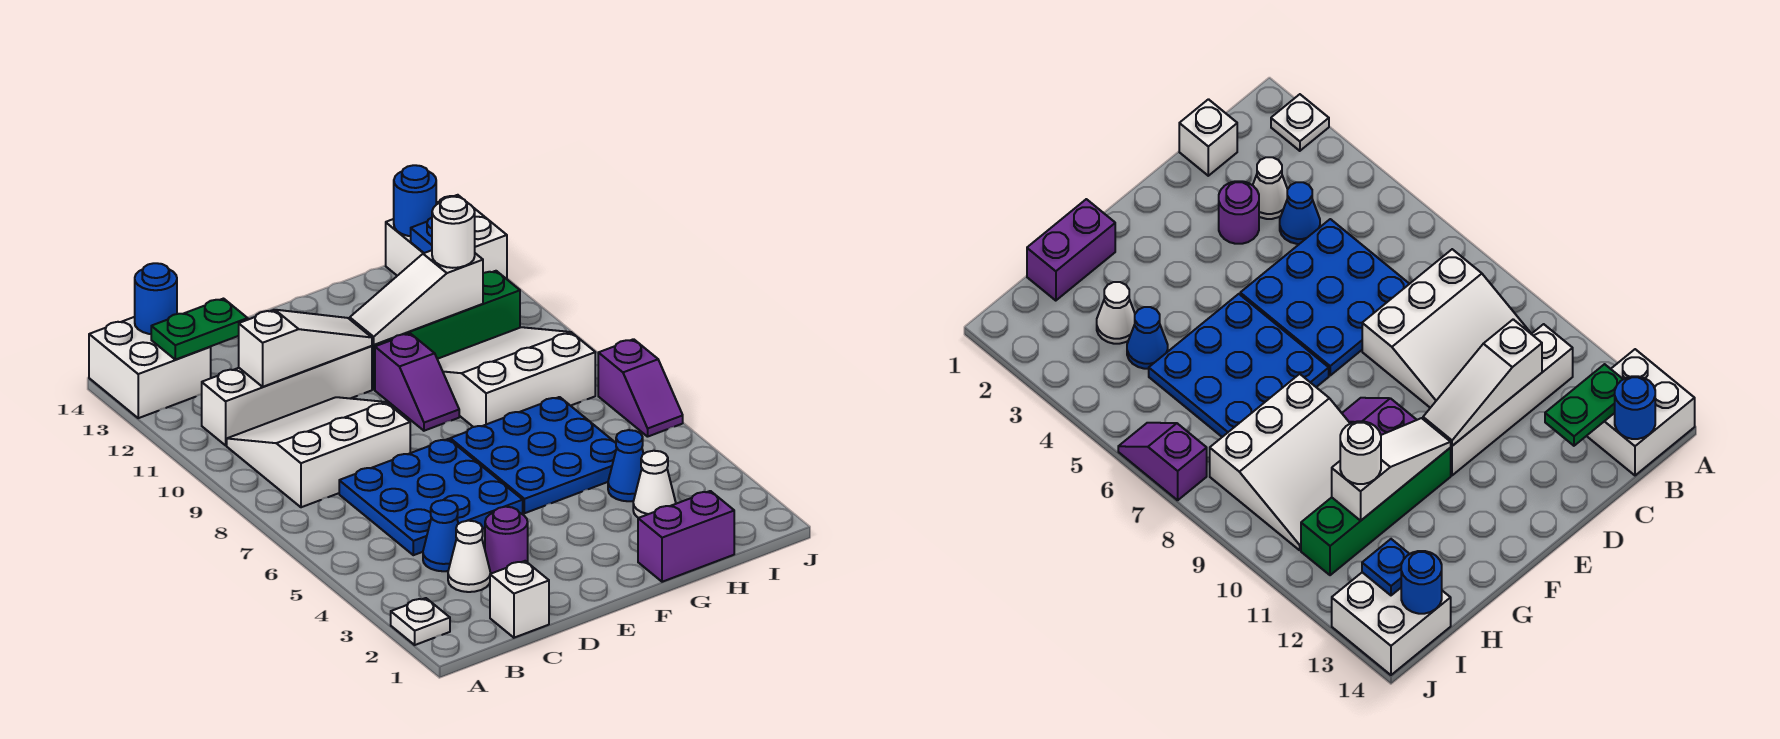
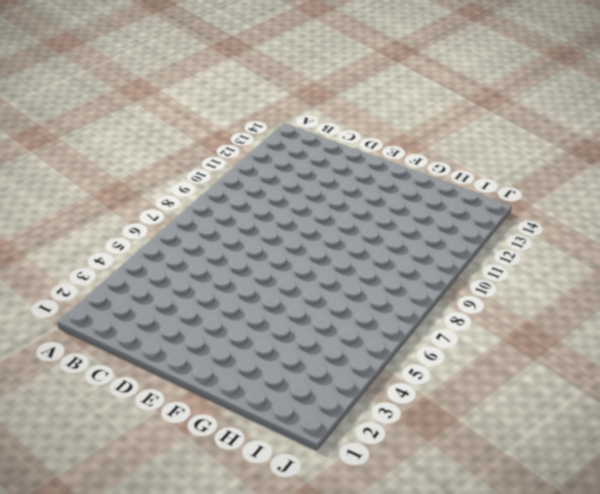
none -> white 1x1 plate [391,598,450,645]
none -> white 2x2 brick [89,317,211,418]
none -> white 3x3 slope [227,397,410,507]

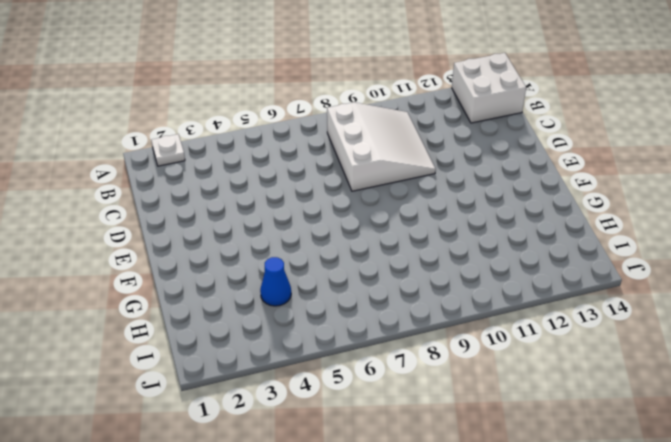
none -> white 1x4 brick [202,346,372,445]
none -> white 1x1 brick [490,561,549,638]
none -> white 1x1 cone [448,521,491,592]

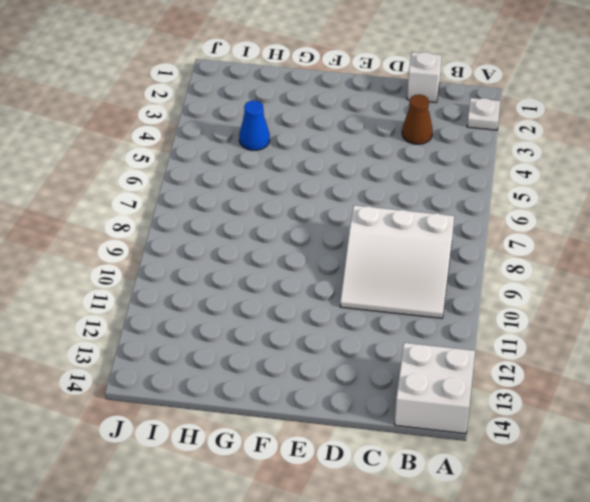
brown 1x1 cone [402,94,433,144] -> white 1x1 cone [448,521,491,592]
none -> white 1x4 brick [202,346,372,445]
none -> blue 1x1 cone [423,500,458,571]
none -> blue 3x3 plate [339,439,523,555]

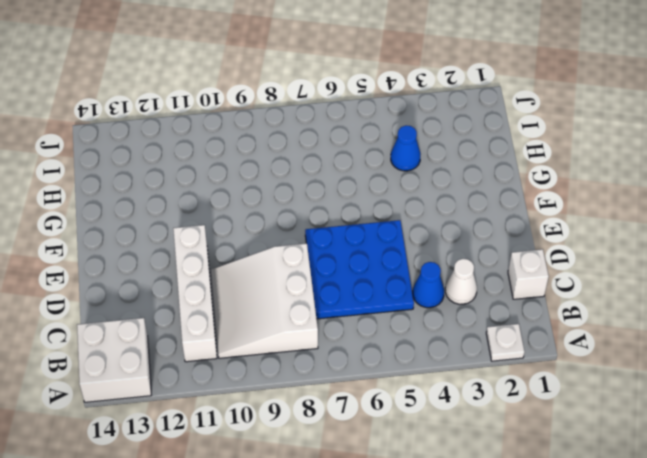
none -> purple 1x1 round brick [485,507,528,574]
none -> blue 3x3 plate [450,397,617,513]
none -> purple 1x2 slope [375,333,459,431]

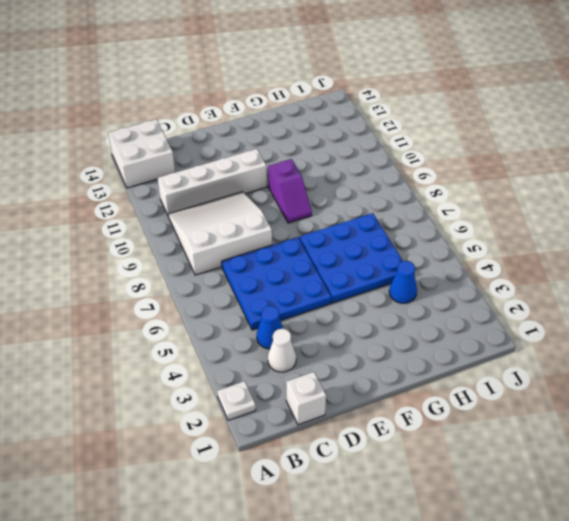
none -> purple 1x1 round brick [485,507,528,574]
none -> green 1x4 brick [372,271,520,389]
none -> purple 1x2 brick [638,491,734,582]

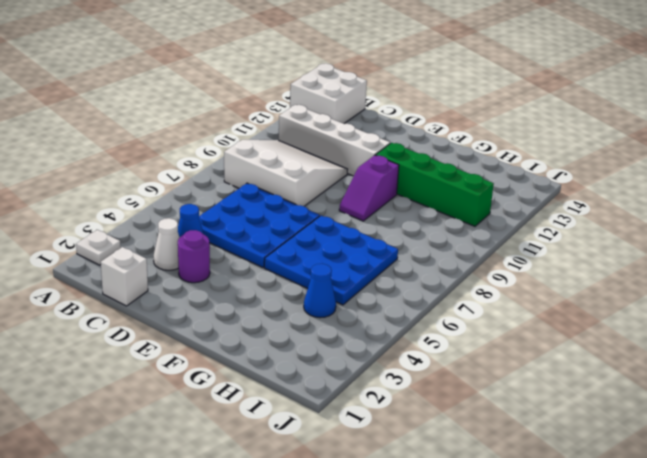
none -> purple 1x2 brick [638,491,734,582]
none -> white 3x3 slope [437,327,595,427]
none -> white 1x1 cone [633,451,676,518]

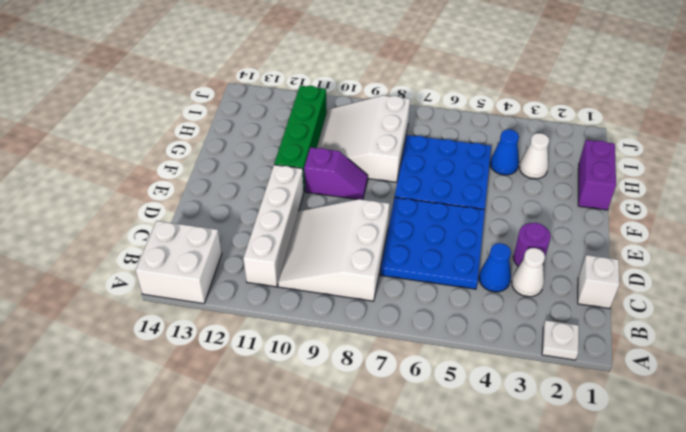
none -> white 2x2 brick [386,195,507,279]
none -> purple 1x2 slope [598,339,683,437]
none -> green 1x2 plate [151,299,248,360]

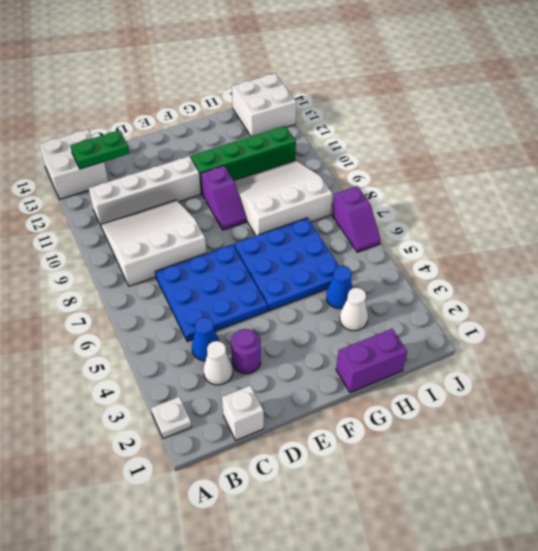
none -> blue 1x1 round brick [135,263,177,334]
none -> white 1x3 slope [239,310,372,387]
none -> white 1x3 slope [350,250,483,345]

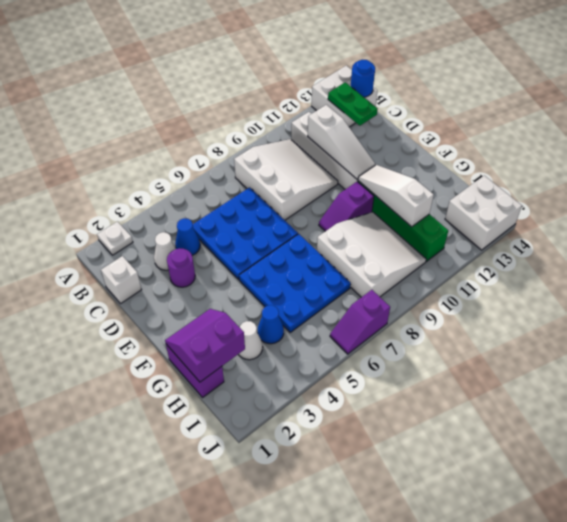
purple 2x2 slope [165,309,245,382] -> none
none -> blue 1x1 plate [411,218,432,253]
none -> blue 1x1 round brick [394,165,436,236]
none -> white 1x1 round brick [432,197,475,268]

